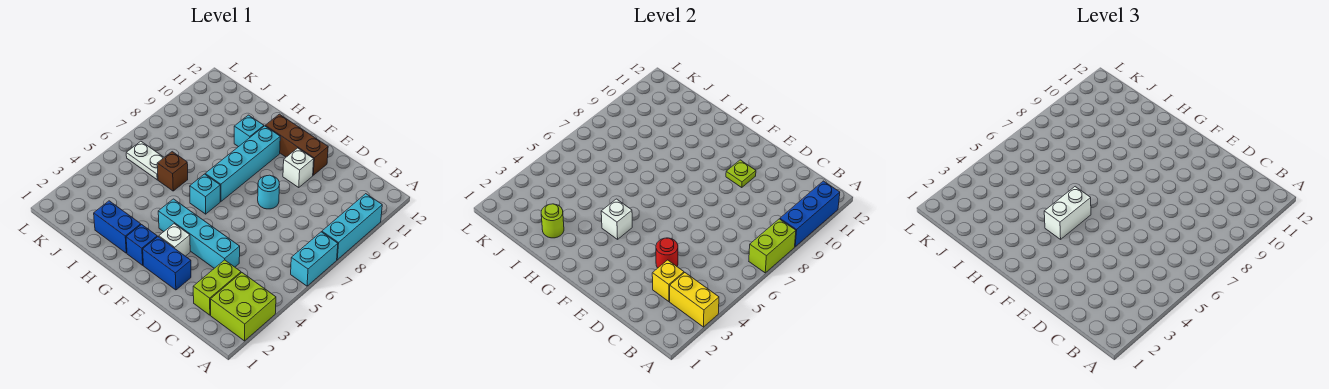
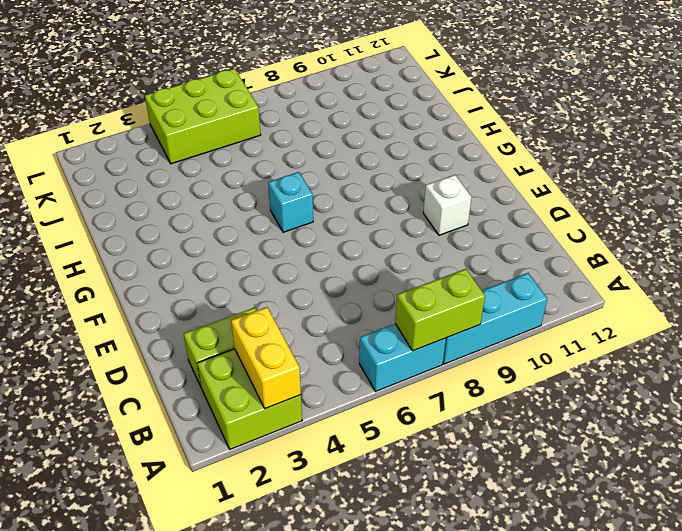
lime 2x3 brick [145,69,261,164] -> white 1x2 plate [126,141,164,180]
none -> cyan 1x4 brick [158,199,240,268]
none -> blue 1x2 brick [143,237,191,290]
none -> cyan 1x1 round brick [258,175,280,209]

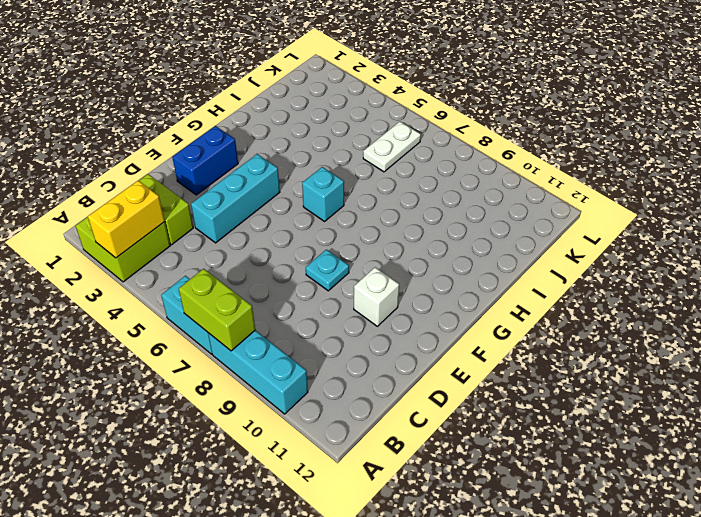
cyan 1x3 brick [191,154,280,243] -> cyan 1x4 brick [158,199,240,268]
cyan 1x1 plate [306,250,349,291] -> cyan 1x1 round brick [258,175,280,209]
none -> brown 1x3 brick [266,114,328,175]
none -> white 1x1 brick [159,224,190,256]
none -> blue 1x1 brick [126,225,157,265]

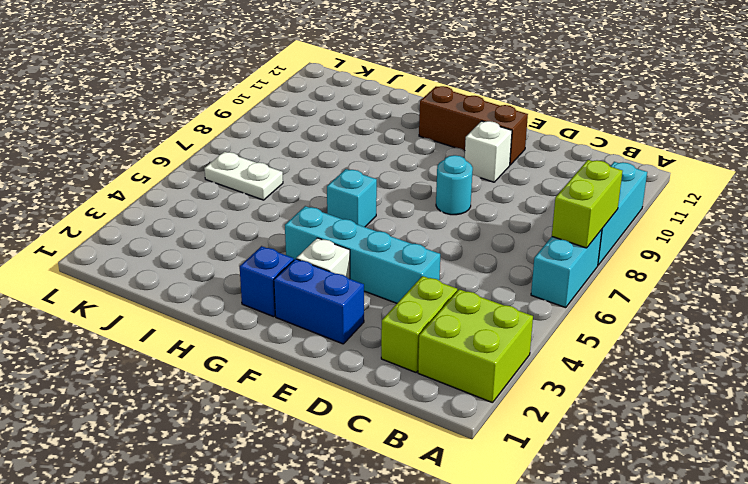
none -> cyan 1x4 brick [205,126,280,202]
none -> blue 1x2 brick [94,201,141,253]
none -> cyan 1x1 brick [234,115,264,147]

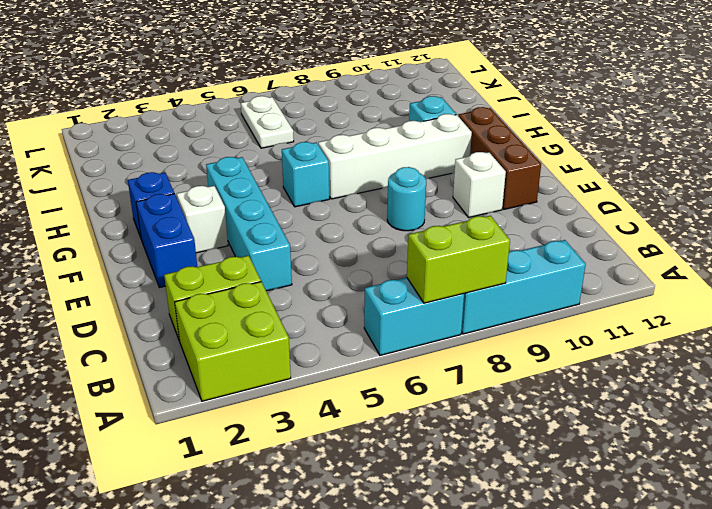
white 1x4 brick [318,114,472,199] -> cyan 1x4 brick [205,126,280,202]
none -> blue 1x2 brick [94,201,141,253]
none -> brown 1x1 brick [157,152,188,191]
none -> yellow 1x2 brick [670,273,719,327]

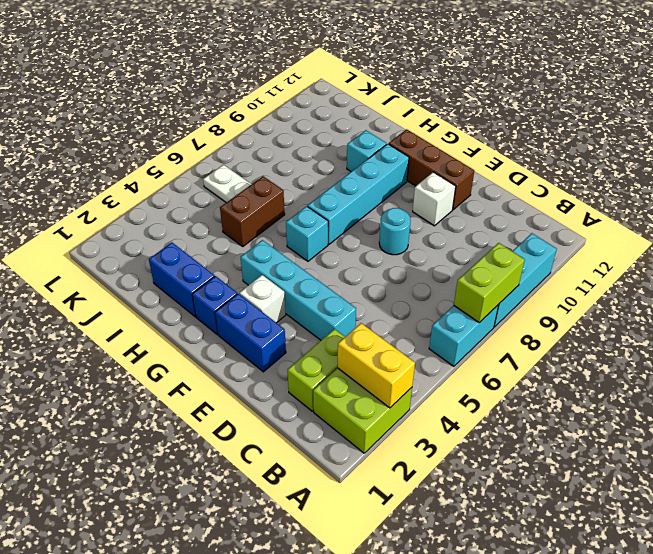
brown 1x2 brick [220,176,285,246] -> brown 1x1 brick [157,152,188,191]
none -> blue 1x3 brick [780,181,840,247]
none -> yellow 1x1 brick [652,260,684,302]
none -> red 1x1 round brick [656,238,678,268]

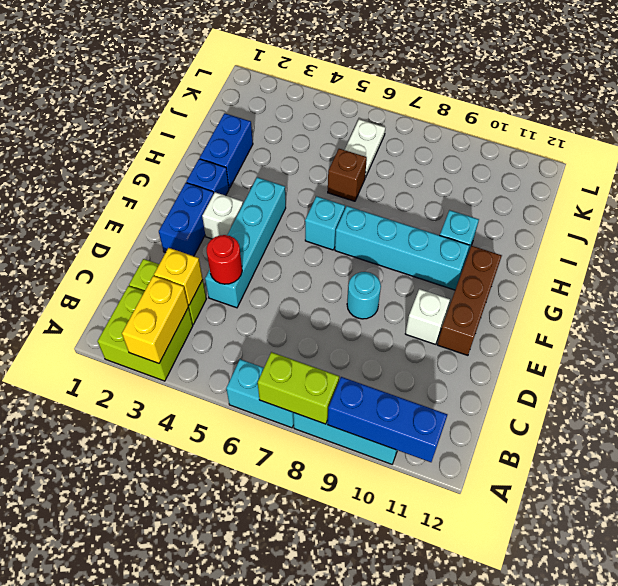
none -> lime 1x1 plate [726,160,756,187]
none -> white 1x1 brick [601,199,632,239]
none -> lime 1x1 round brick [541,204,564,238]

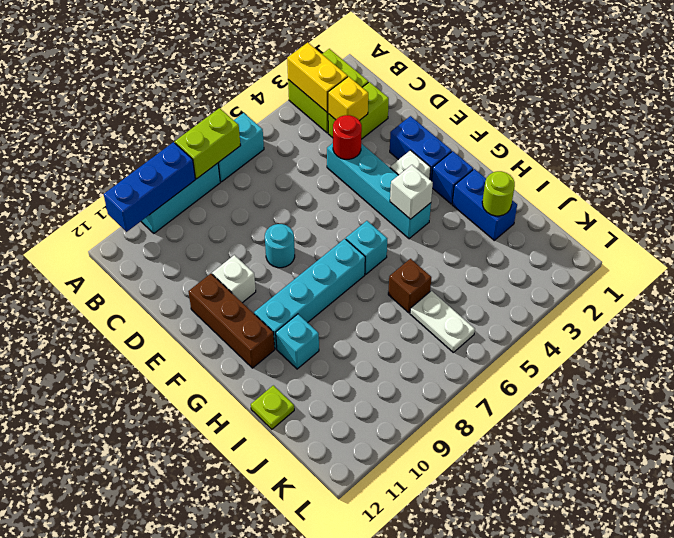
lime 1x1 plate [251,385,294,429] -> lime 1x1 plate moved to [726,160,756,187]
none -> white 1x2 brick [1044,187,1091,239]

